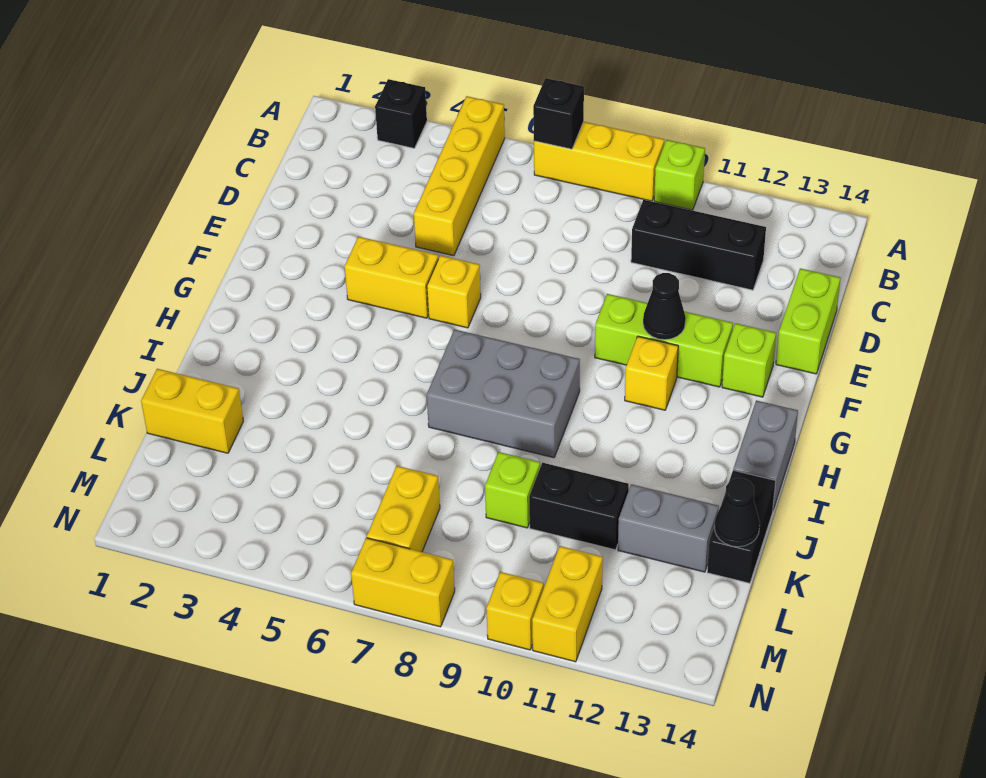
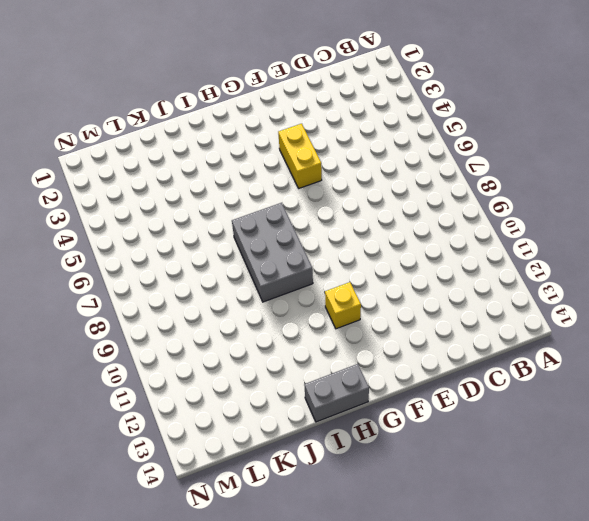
none -> black 1x1 brick [375,79,427,148]
none -> yellow 1x4 brick [414,96,505,256]
none -> yellow 1x3 brick [534,122,664,201]

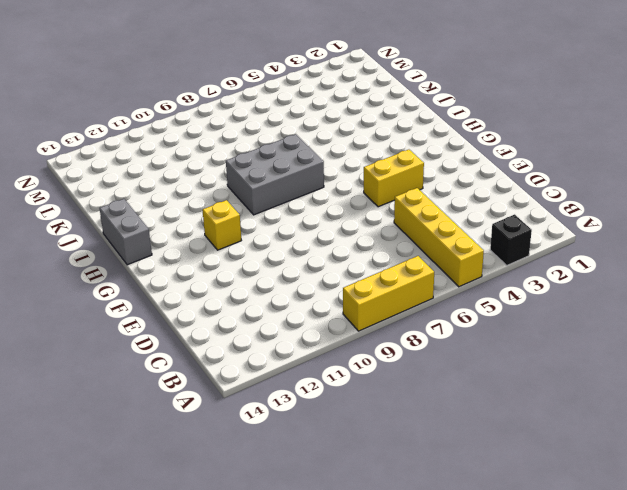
none -> lime 1x1 brick [654,140,705,210]
none -> black 1x3 brick [631,200,766,290]
none -> lime 1x2 brick [776,268,840,374]

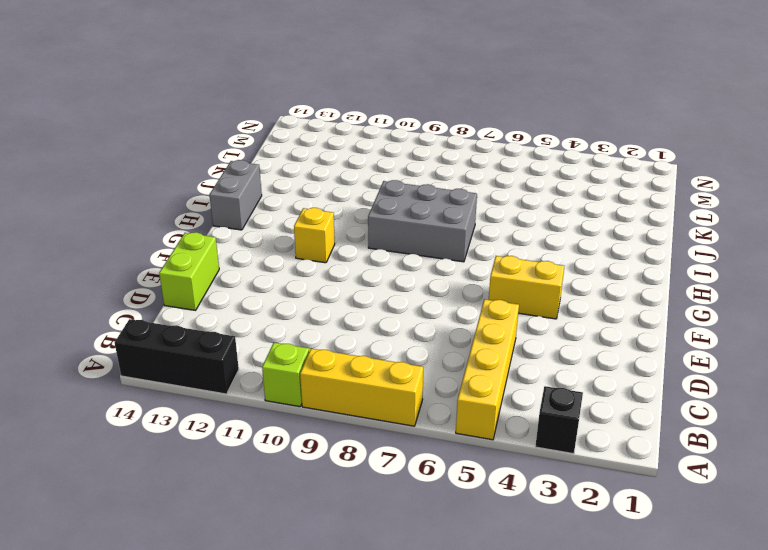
black 1x3 brick [115,319,239,394] -> black 1x3 brick moved to [631,200,766,290]
none -> yellow 1x1 brick [427,255,481,328]
none -> lime 1x3 brick [595,294,733,387]
none -> lime 1x1 brick [722,323,776,397]

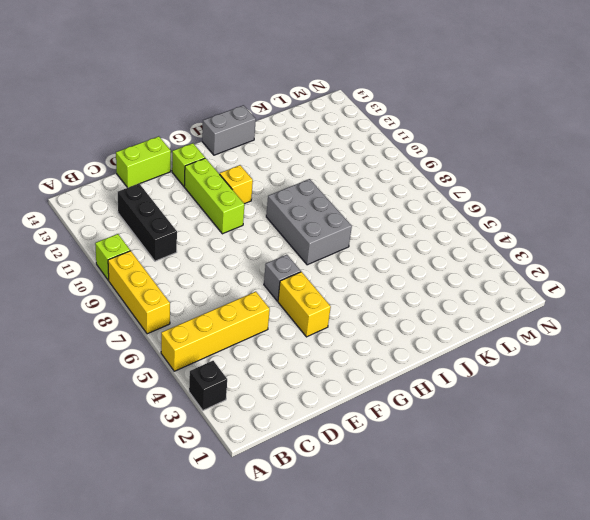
grey 1x1 brick [264,255,301,301] -> yellow 1x1 brick [427,255,481,328]
none -> black 1x2 brick [707,470,776,583]
none -> yellow 1x2 brick [141,369,243,453]
none -> lime 1x1 brick [485,452,540,528]

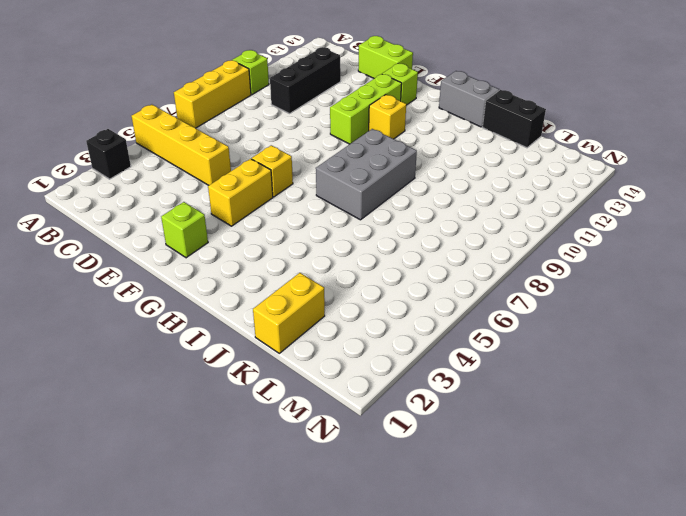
lime 1x1 brick [161,202,208,258] -> lime 1x1 brick moved to [485,452,540,528]
none -> black 1x2 brick [529,463,629,550]
none -> grey 1x2 brick [618,484,719,572]
none -> yellow 1x2 brick [367,466,440,552]

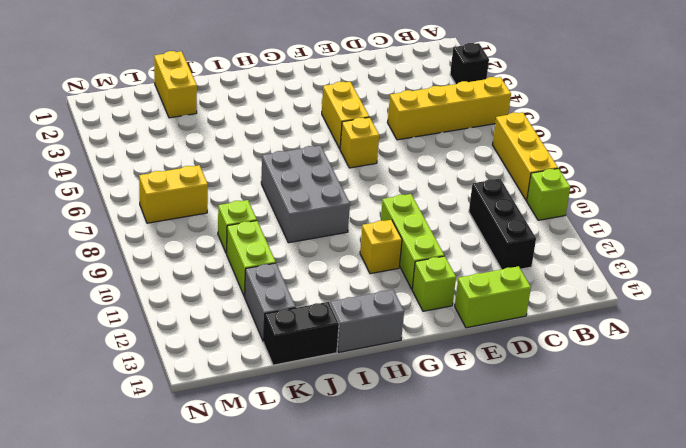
lime 1x2 brick [227,221,276,296] -> black 1x2 brick [529,463,629,550]
none -> yellow 1x2 brick [532,546,603,662]
none -> yellow 1x2 brick [351,538,455,627]
none -> yellow 1x1 brick [486,572,544,650]

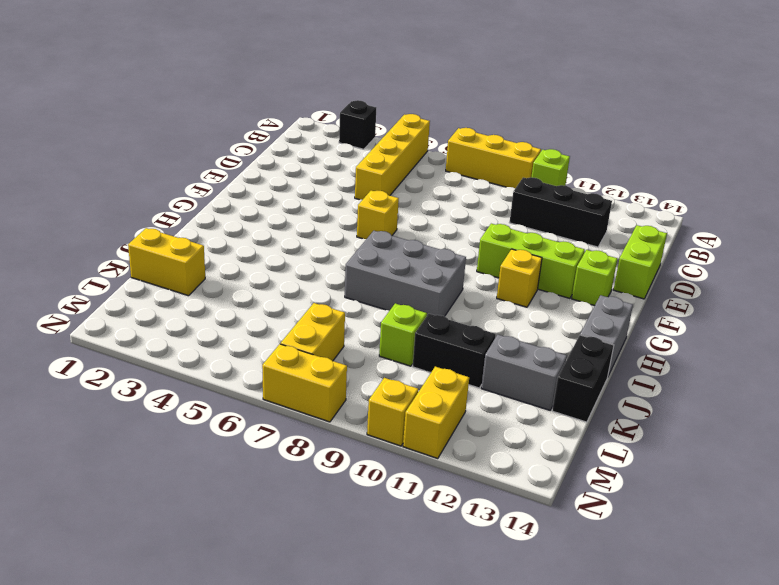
none -> yellow 1x2 brick [344,237,438,318]
none -> black 1x1 brick [533,78,584,149]
none -> black 1x1 cone [643,273,686,340]

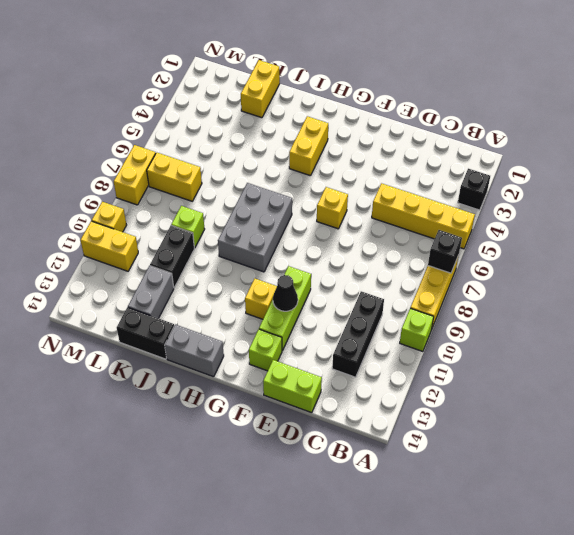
yellow 1x2 brick [289,116,328,176] -> yellow 1x2 brick moved to [344,237,438,318]
none -> black 1x1 cone [714,478,760,547]

